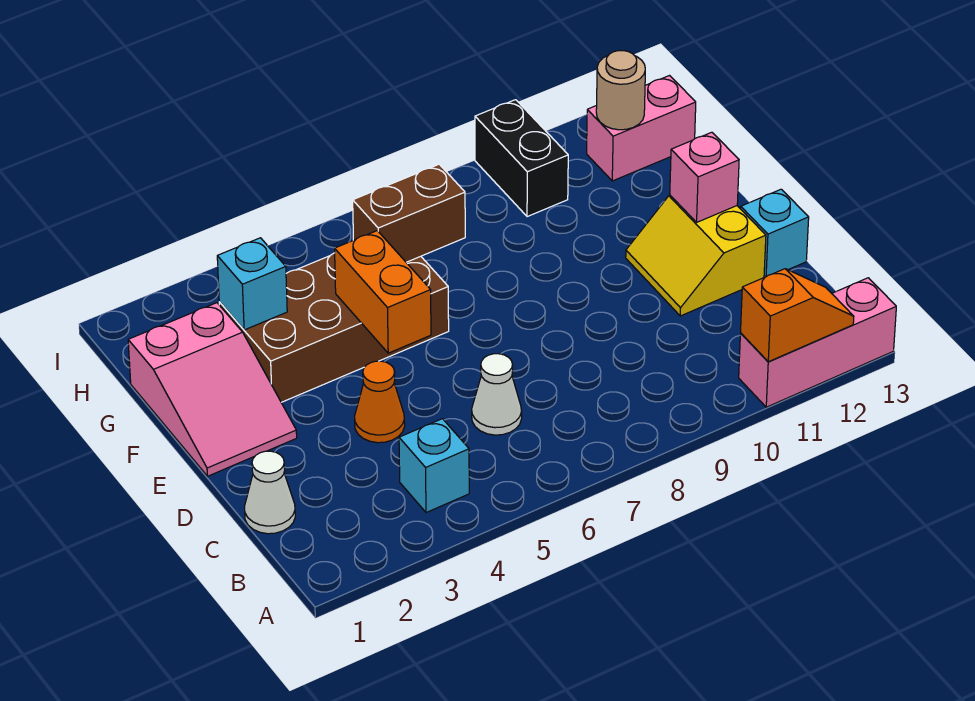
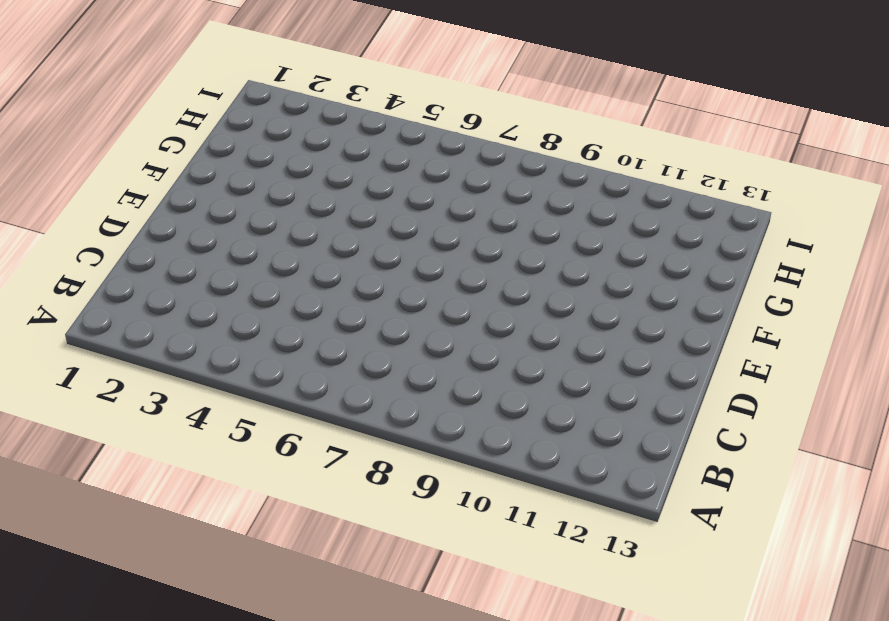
none -> pink 1x3 brick [739,278,896,407]
none -> cyan 1x1 brick [399,419,469,513]
none -> white 1x1 cone [244,451,295,534]

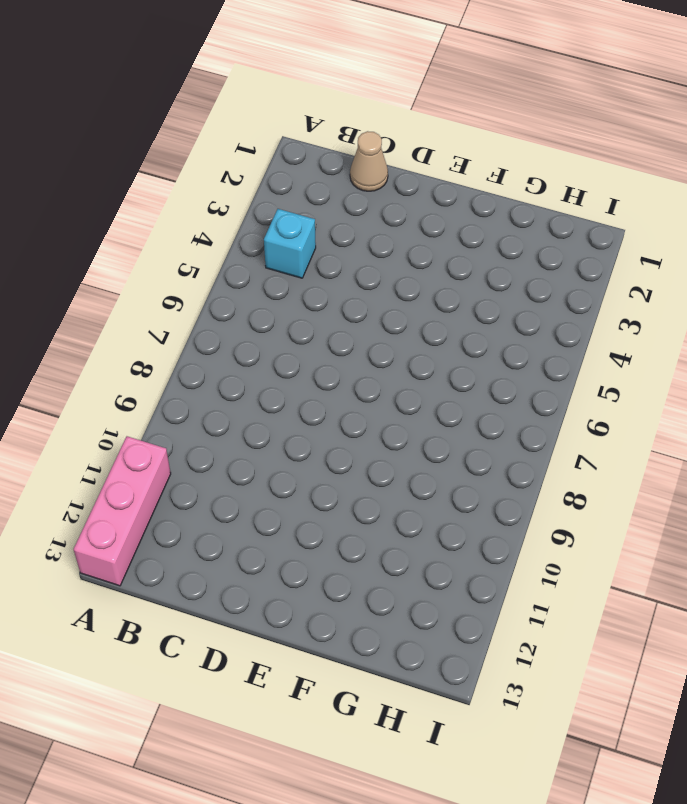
tan 1x1 cone [350,131,388,191] -> white 1x1 cone [244,451,295,534]
none -> white 1x1 cone [472,354,522,435]
none -> orange 1x1 cone [355,361,405,443]
none -> yellow 2x2 slope [626,195,766,316]

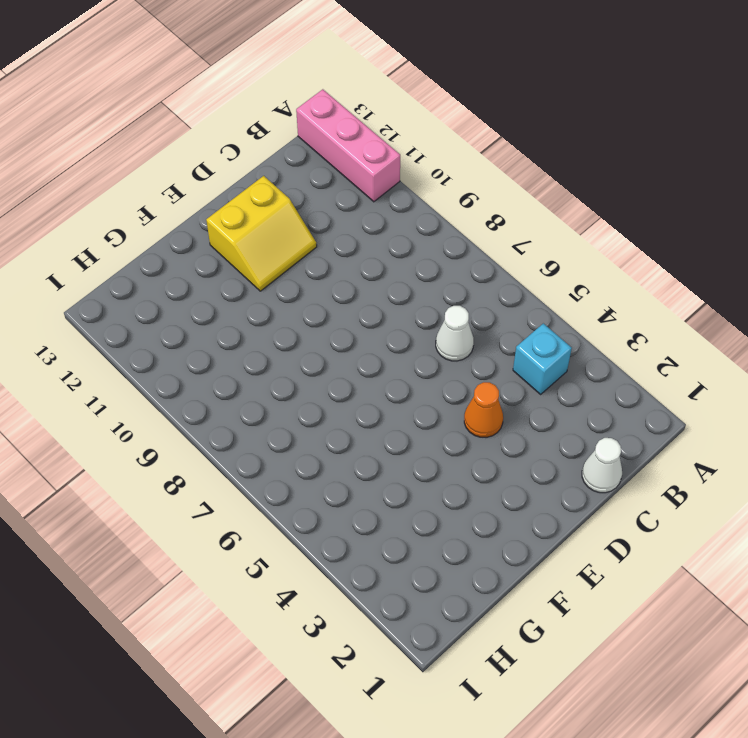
none -> cyan 1x1 brick [741,189,809,277]
none -> pink 2x3 slope [128,303,297,476]
none -> brown 2x4 brick [219,253,449,402]

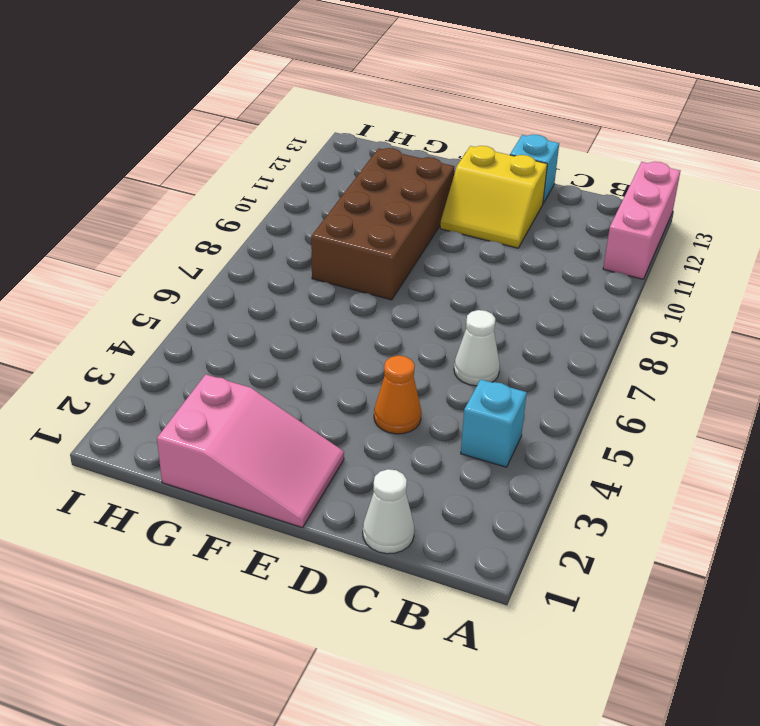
brown 2x4 brick [311,148,454,300] -> brown 2x4 brick moved to [219,253,449,402]
none -> black 1x2 brick [475,100,568,217]
none -> pink 1x2 brick [587,76,696,181]
none -> orange 1x2 slope [741,269,854,362]

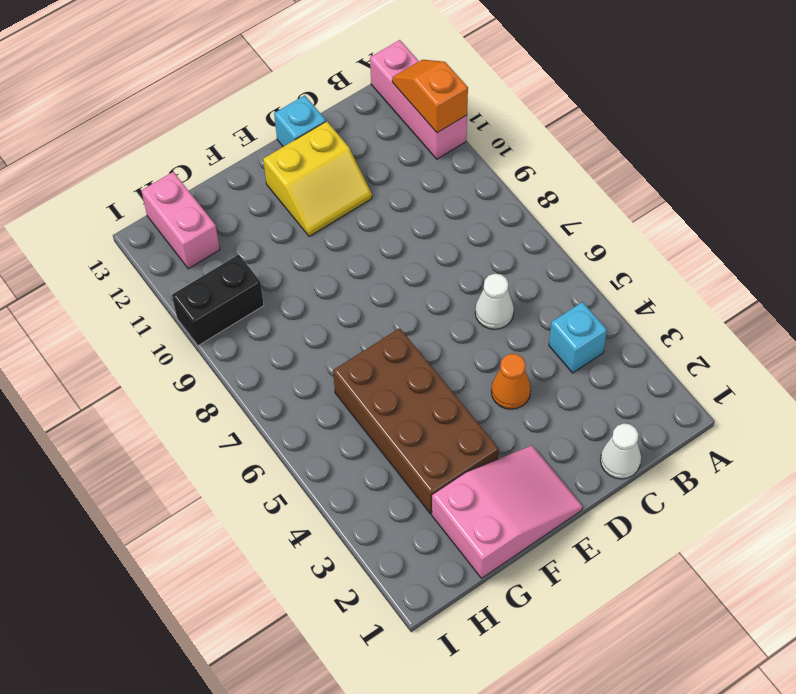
none -> orange 1x2 brick [335,231,431,353]
none -> pink 1x1 brick [670,132,739,222]
none -> cyan 1x1 brick [217,238,287,330]

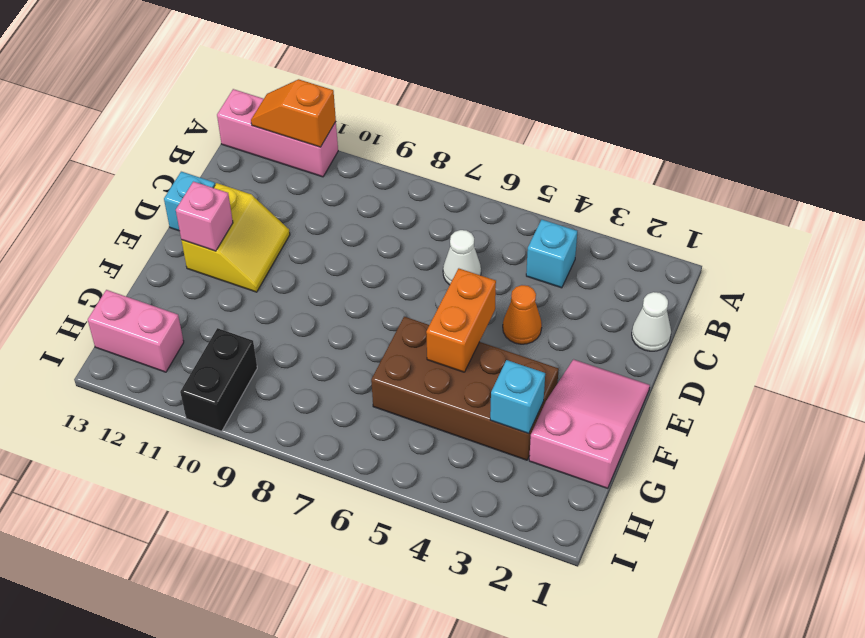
none -> brown 1x2 brick [353,164,465,262]
none -> tan 1x1 round brick [596,51,645,130]

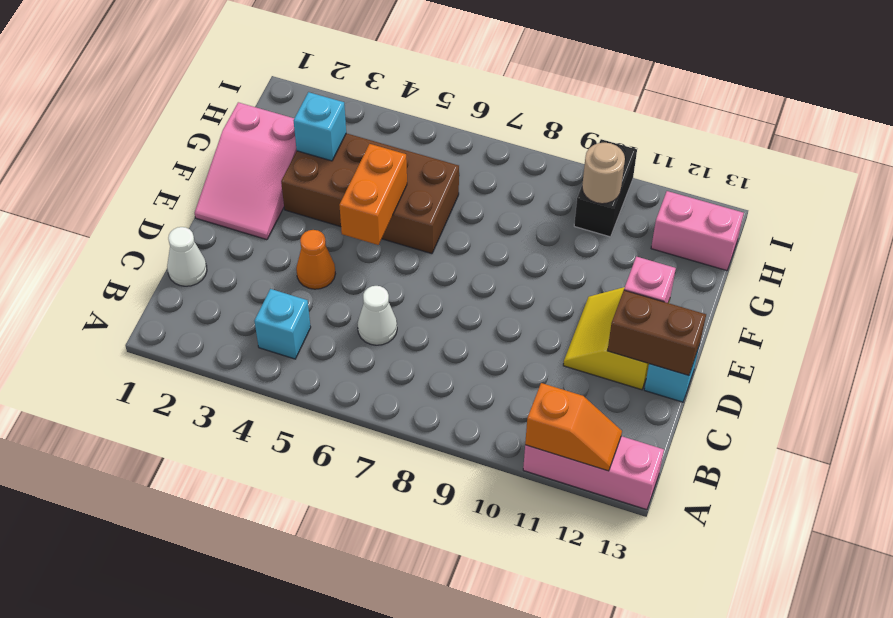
brown 1x2 brick [608,290,706,376] -> brown 1x2 brick moved to [353,164,465,262]
tan 1x1 round brick [582,143,625,204] -> tan 1x1 round brick moved to [596,51,645,130]

